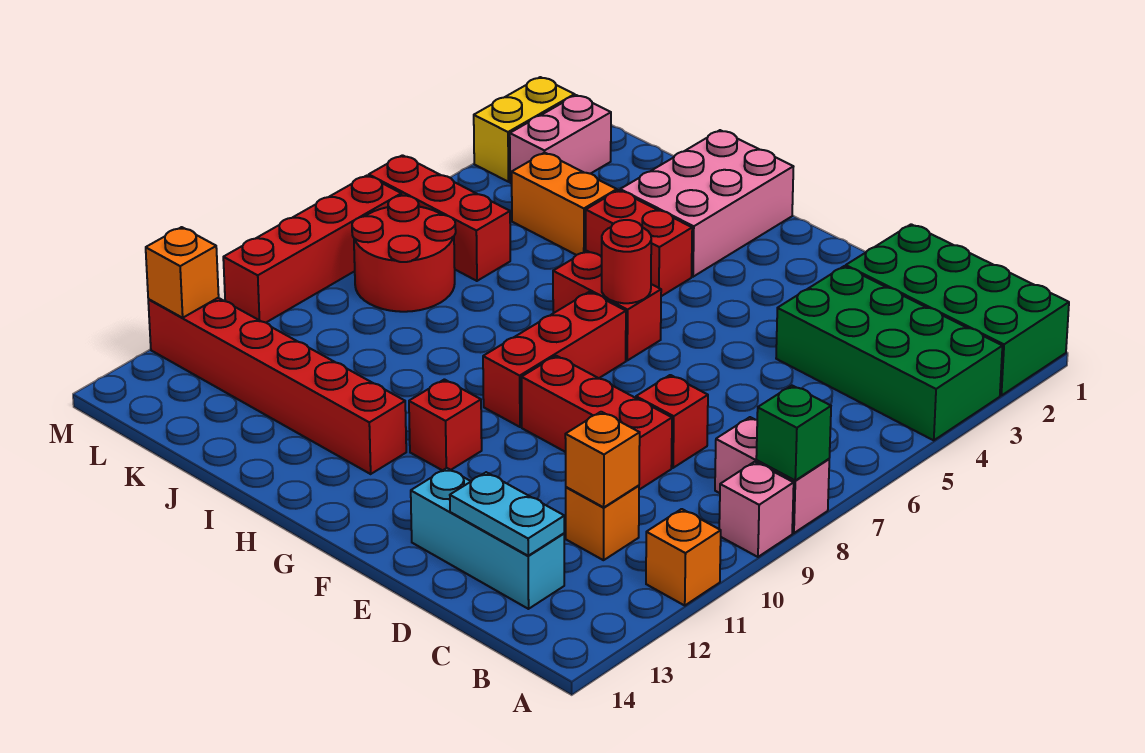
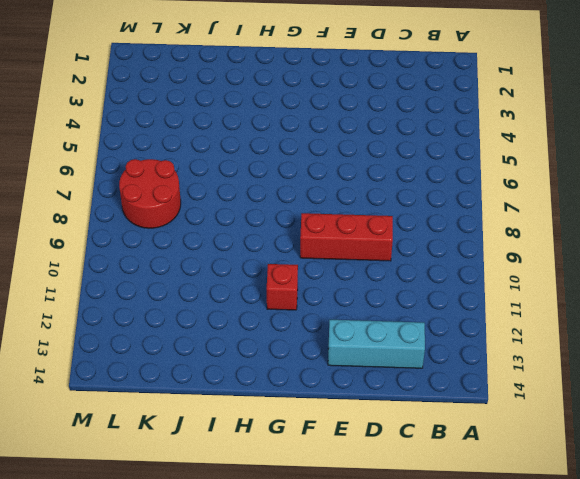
none -> green 2x4 brick [846,224,1069,395]
none -> green 2x4 brick [776,266,1002,440]
none -> pink 1x2 brick [715,417,829,533]

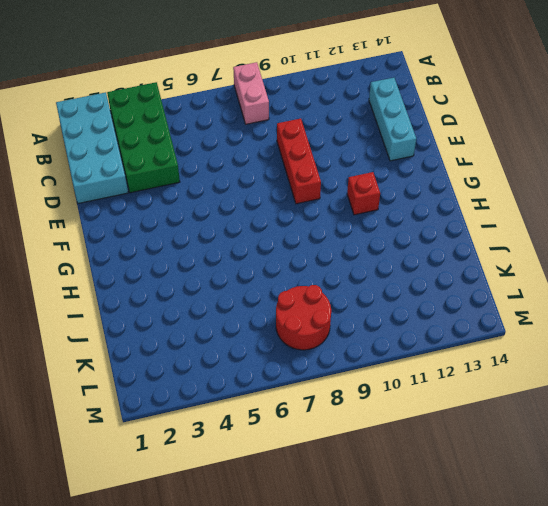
cyan 2x4 brick [56,92,128,203] -> green 2x4 brick [846,224,1069,395]
none -> pink 1x1 brick [719,462,794,557]
none -> orange 1x1 brick [646,509,721,605]
none -> orange 1x1 brick [566,485,639,560]

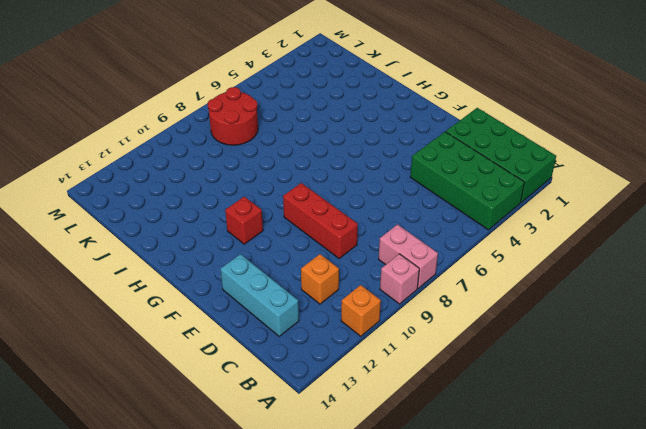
none -> red 1x1 brick [636,375,708,468]
none -> red 1x2 brick [553,251,661,360]
none -> red 1x3 brick [483,292,626,427]

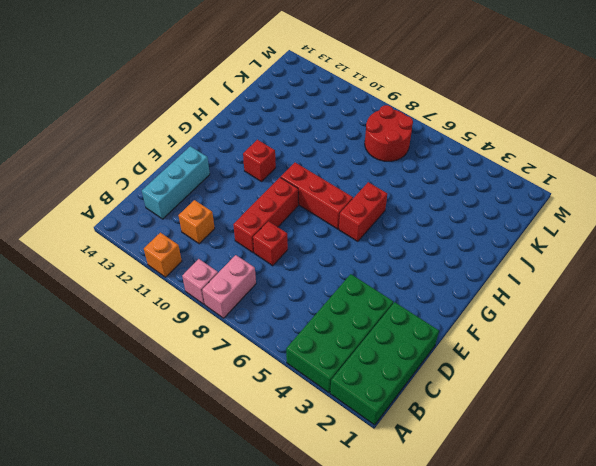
none -> pink 2x3 brick [620,130,794,277]
none -> red 1x2 brick [586,190,692,296]
none -> red 1x6 brick [148,298,406,474]

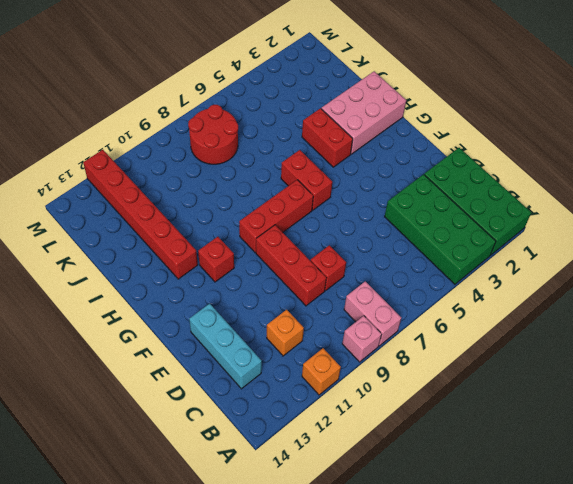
none -> orange 1x2 brick [512,153,617,255]
none -> red 1x3 brick [369,155,510,281]
none -> pink 1x2 brick [510,95,611,184]

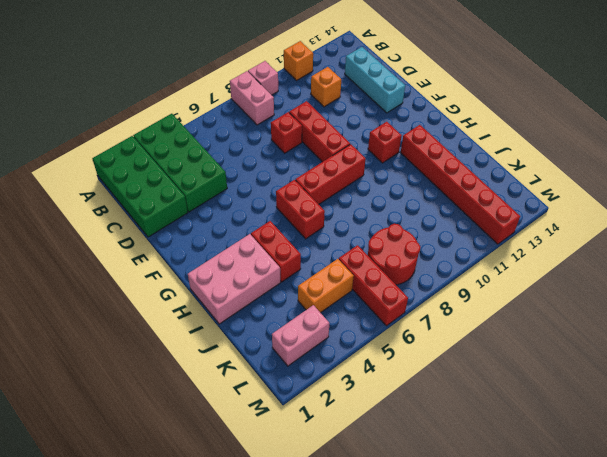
orange 1x2 brick [298,259,354,313] -> orange 1x2 brick turned to [512,153,617,255]
none -> yellow 1x2 brick [474,77,575,182]
none -> red 1x4 brick [223,176,401,322]
none -> green 1x1 brick [756,386,831,480]

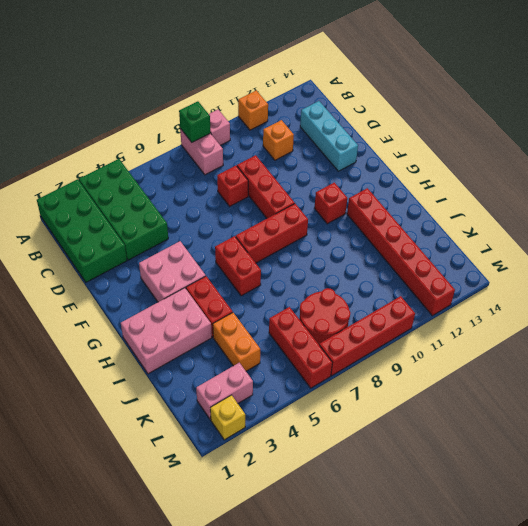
pink 2x2 brick [139,241,206,302] -> none
yellow 1x1 brick [210,395,245,440] -> yellow 1x2 brick [474,77,575,182]
none -> orange 1x1 brick [565,412,640,507]
none -> cyan 1x2 plate [450,472,564,556]
none -> red 1x1 round brick [602,220,651,303]

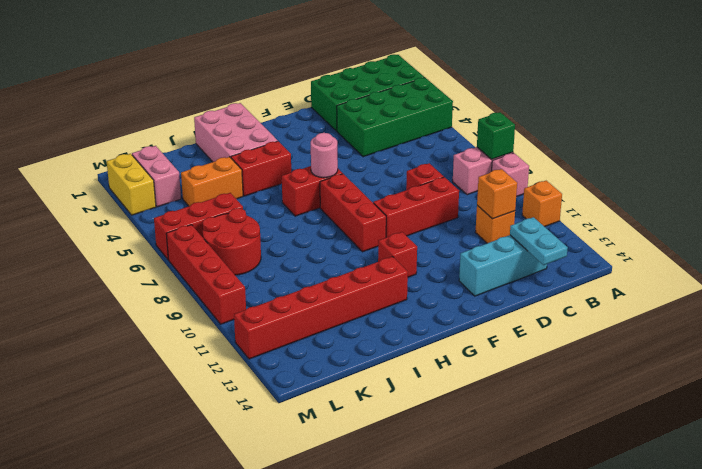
cyan 1x2 plate [510,217,568,265] -> cyan 1x2 plate turned to [450,472,564,556]
pink 1x1 round brick [311,133,338,178] -> red 1x1 round brick [602,220,651,303]
none -> orange 1x1 brick [146,227,219,318]

